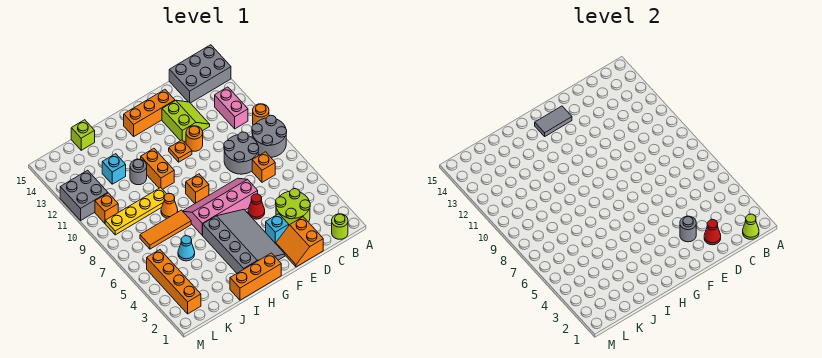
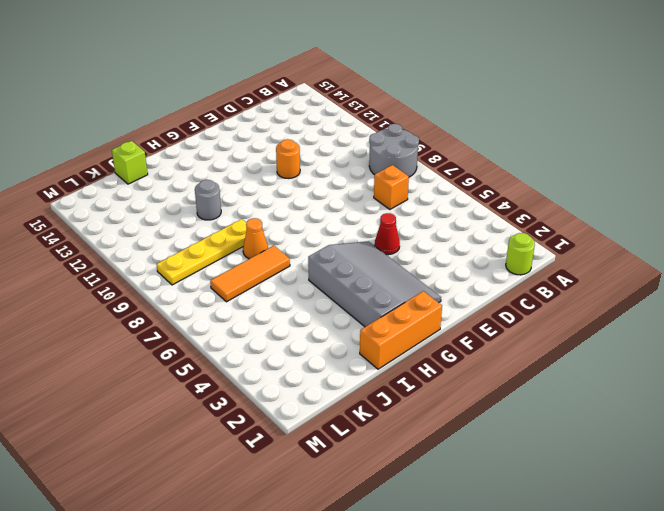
none -> orange 1x1 round brick [253,104,269,125]
none -> grey 2x3 brick [169,45,231,103]
none -> pink 1x2 brick [215,87,248,129]
none -> lime 2x2 round brick [276,189,310,225]

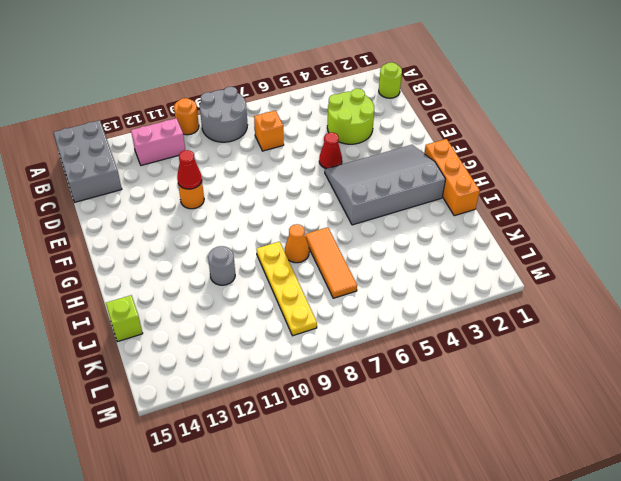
red 1x1 cone [177,150,202,189] -> red 1x1 cone moved to [704,220,721,245]
none -> grey 2x2 round brick [224,132,259,174]
none -> orange 2x2 slope [276,217,323,267]
none -> lime 2x2 slope [162,100,210,142]
none -> cyan 1x1 brick [266,214,289,244]

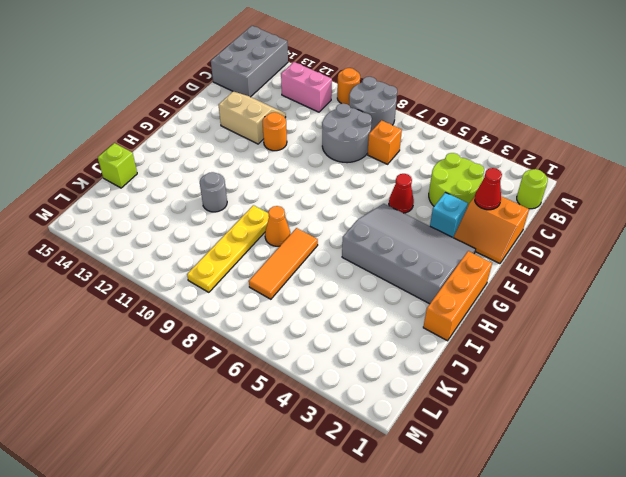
tan 2x2 slope [219,92,286,144] -> lime 2x2 slope [162,100,210,142]
none -> pink 2x4 slope [183,178,258,235]
none -> orange 1x3 brick [124,90,175,136]
none -> orange 1x1 plate [169,140,192,162]
none -> orange 1x1 brick [186,174,209,203]

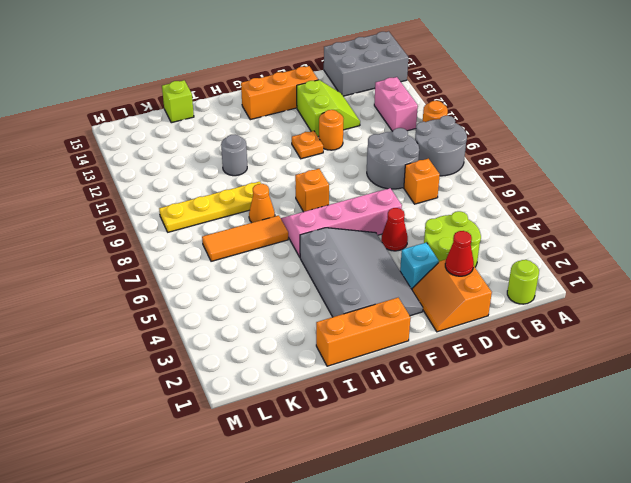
none -> orange 1x2 brick [141,149,174,189]
none -> cyan 1x1 cone [178,236,195,261]
none -> cyan 1x1 brick [102,154,126,184]
none -> orange 1x4 brick [147,250,201,314]

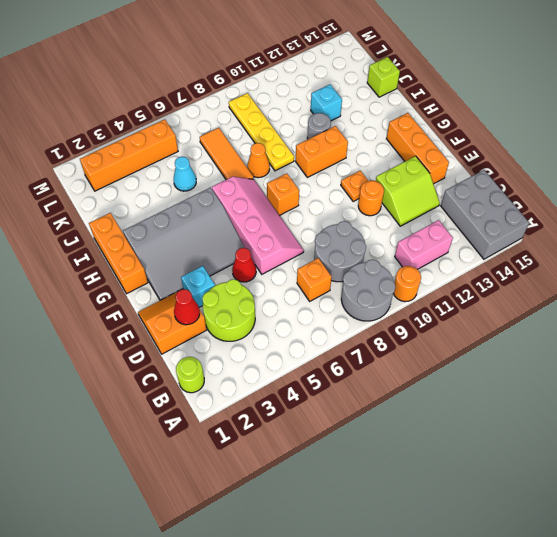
none -> orange 1x1 brick [95,193,118,223]
none -> grey 2x2 brick [60,170,108,220]
none -> lime 1x1 cone [743,214,759,239]
none -> grey 1x1 round brick [680,216,696,242]

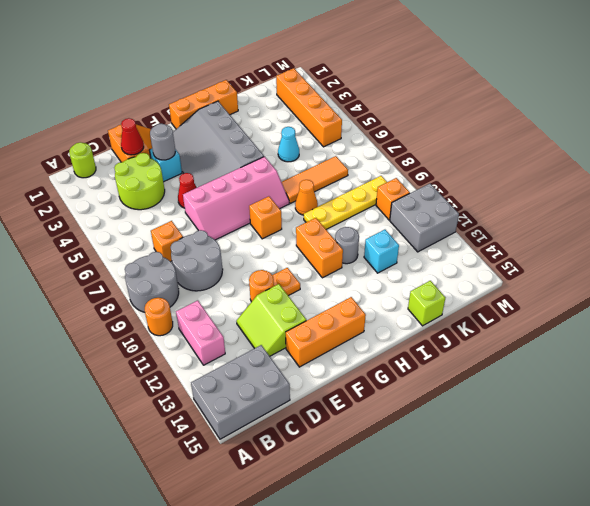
none -> lime 1x1 cone [743,214,759,239]
none -> grey 1x2 tile [535,106,572,136]

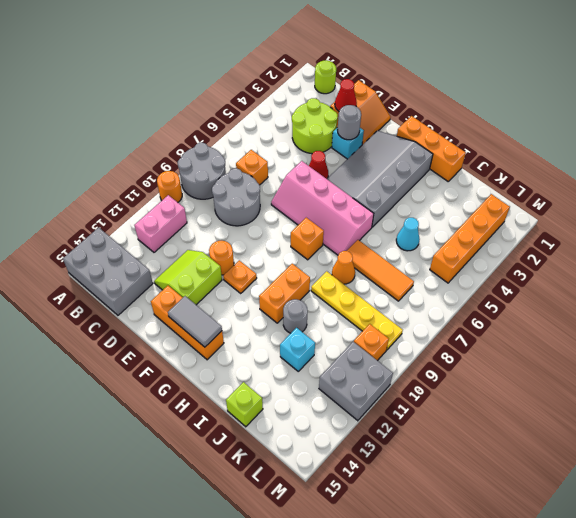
none -> lime 1x1 cone [743,214,759,239]

